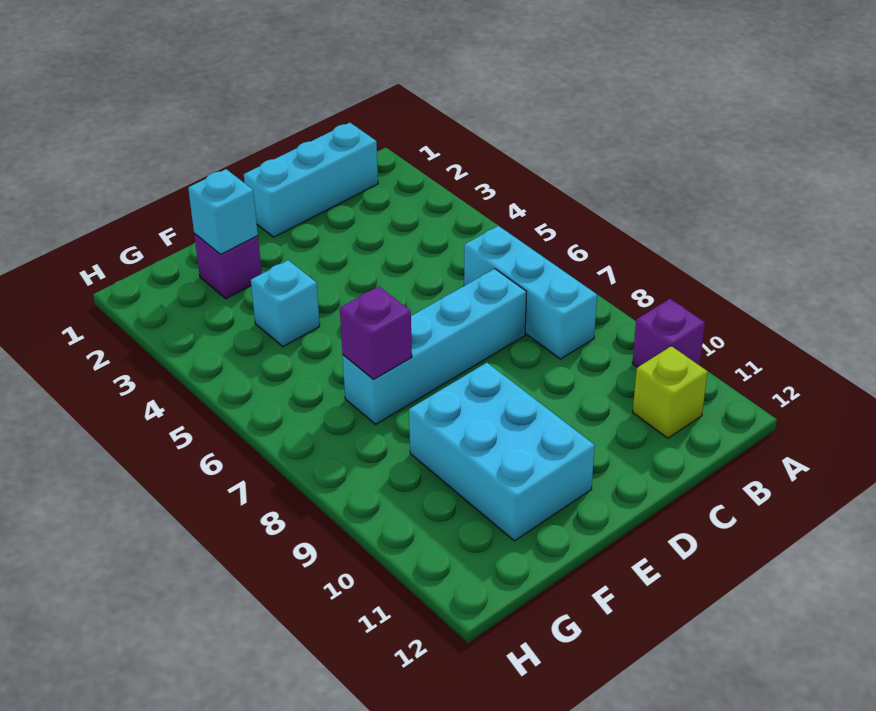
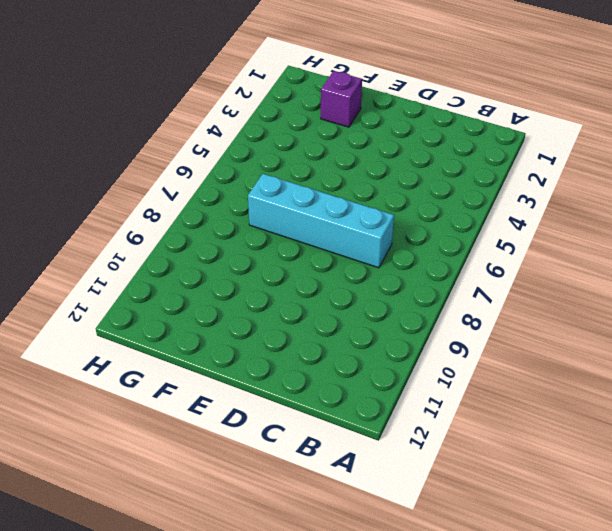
none -> purple 1x1 brick [632,299,705,367]
none -> cyan 1x3 brick [244,123,378,237]

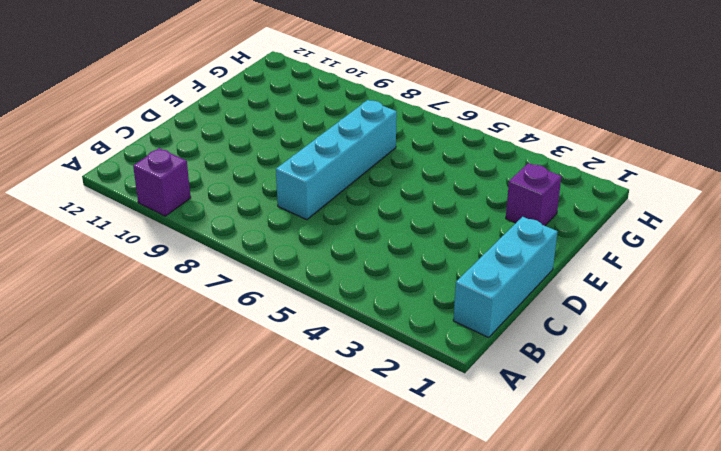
none -> cyan 1x3 brick [464,226,597,359]
none -> lime 1x1 brick [633,346,708,438]

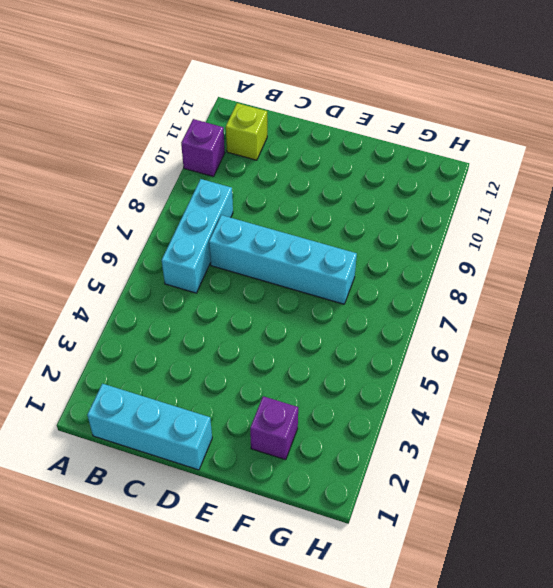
none -> cyan 2x3 brick [409,363,595,541]
none -> cyan 1x1 brick [251,260,320,347]

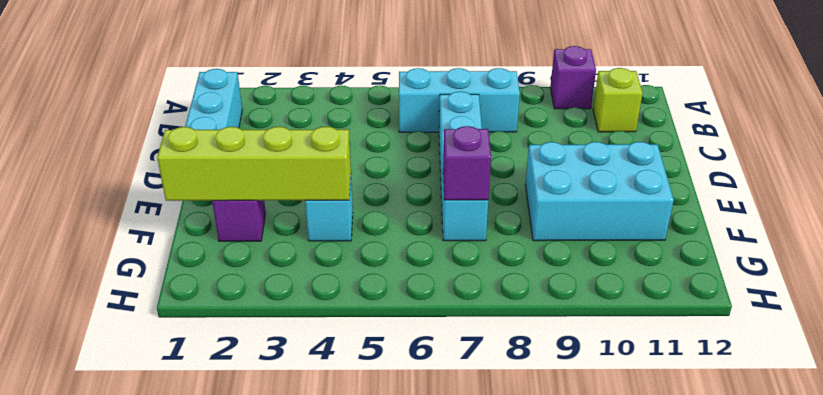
lime 1x4 brick [157,127,351,201] -> cyan 1x1 brick [188,169,258,254]

